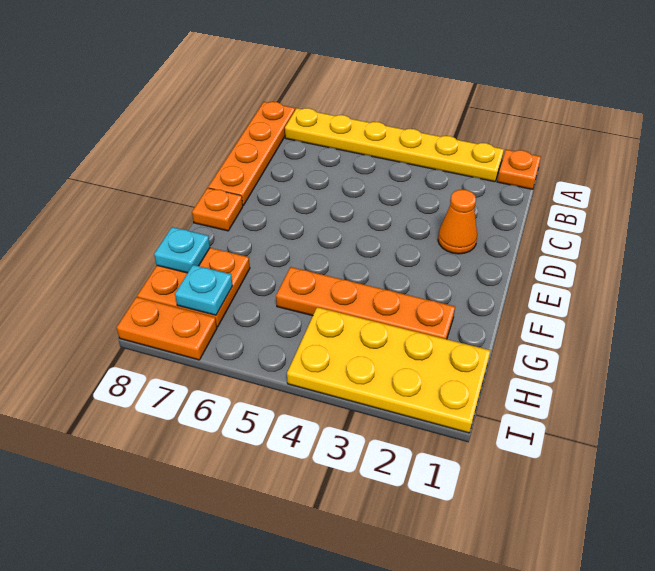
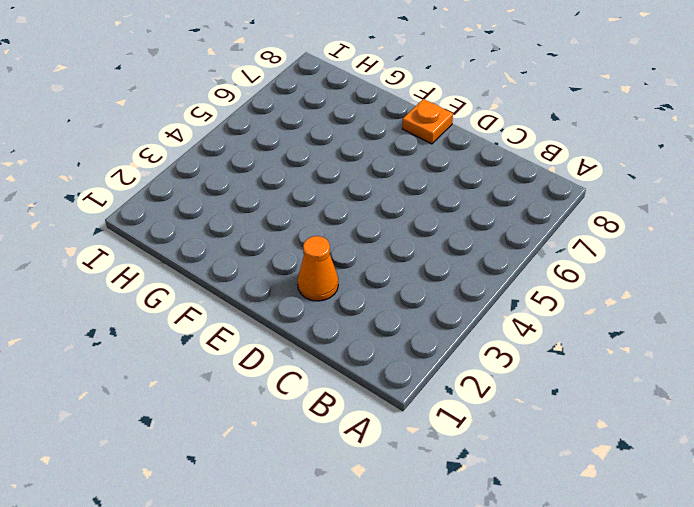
none -> orange 1x1 plate [497,150,541,189]
none -> yellow 1x6 plate [285,108,504,182]

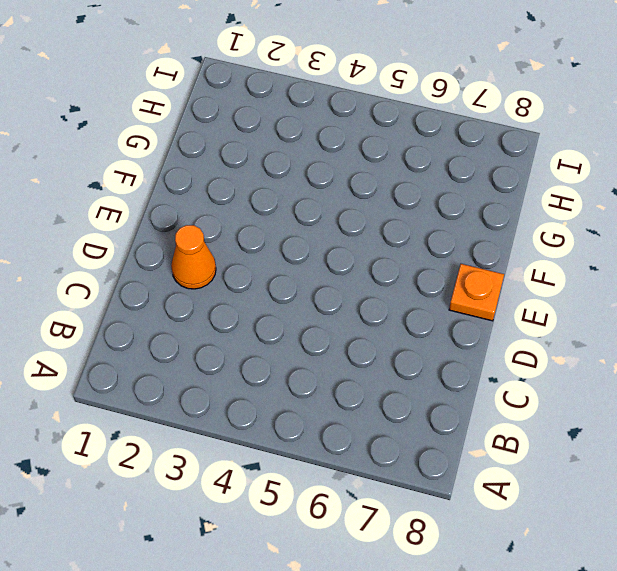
none -> orange 1x1 plate [497,150,541,189]
none -> yellow 1x6 plate [285,108,504,182]

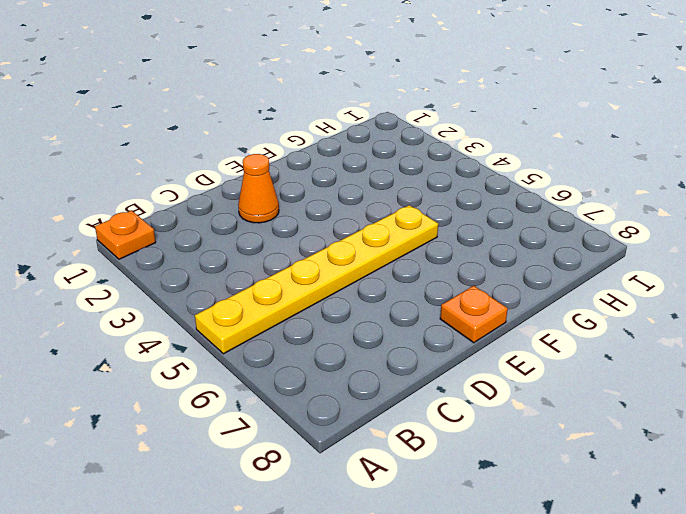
yellow 1x6 plate [195,205,438,354] -> yellow 1x6 plate turned to [285,108,504,182]
none -> orange 1x4 plate [208,102,295,205]
none -> orange 1x4 plate [276,267,455,339]

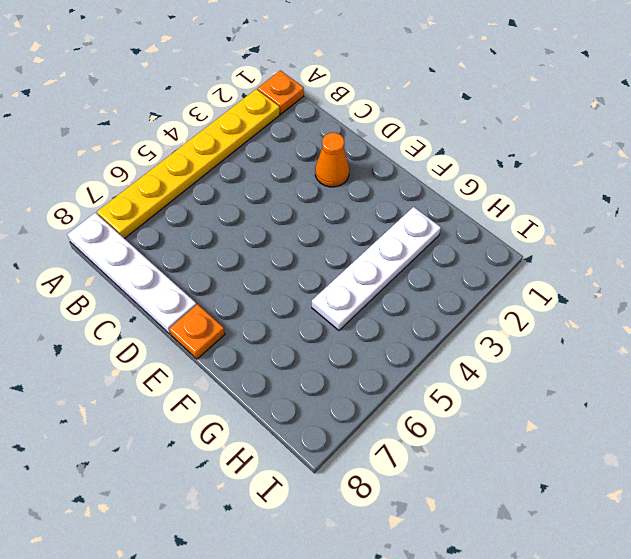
white 1x4 plate [67,213,197,334] -> orange 1x4 plate [208,102,295,205]
white 1x4 plate [312,207,441,330] -> orange 1x4 plate [276,267,455,339]
none -> orange 2x2 plate [137,248,250,327]
none -> yellow 2x4 plate [287,307,491,433]

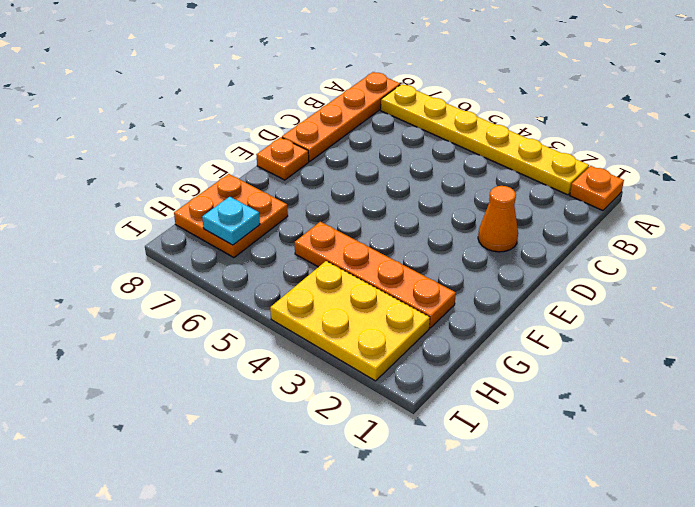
yellow 2x3 plate [270,261,430,381] -> yellow 2x4 plate [287,307,491,433]
none -> orange 1x2 plate [117,297,217,360]
none -> cyan 1x1 plate [154,227,210,273]

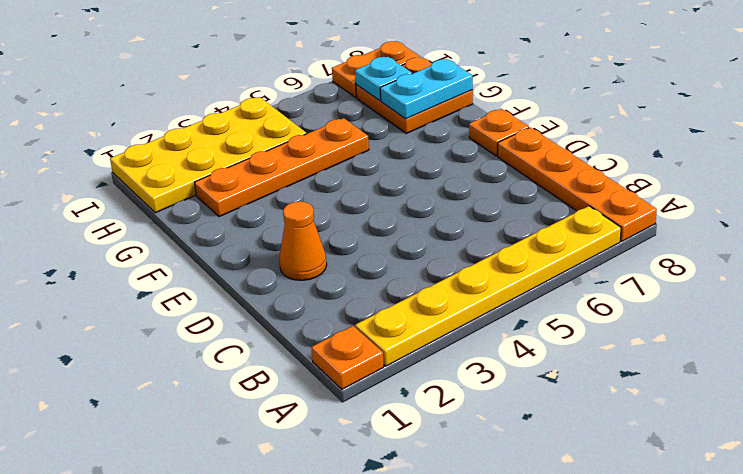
cyan 1x2 plate [380,59,473,119] -> cyan 1x1 plate [154,227,210,273]

